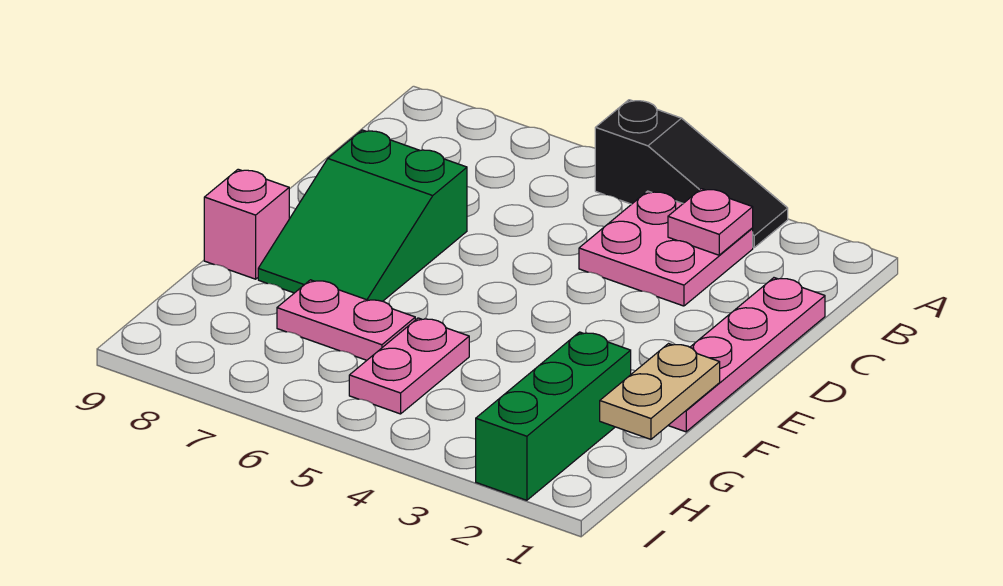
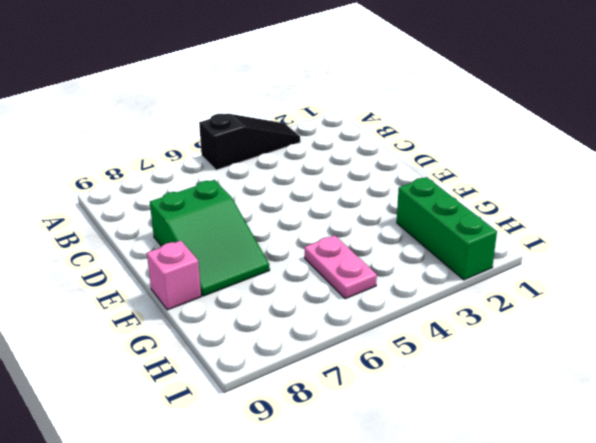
none -> pink 2x2 plate [579,191,753,306]
none -> pink 1x4 plate [668,278,825,432]

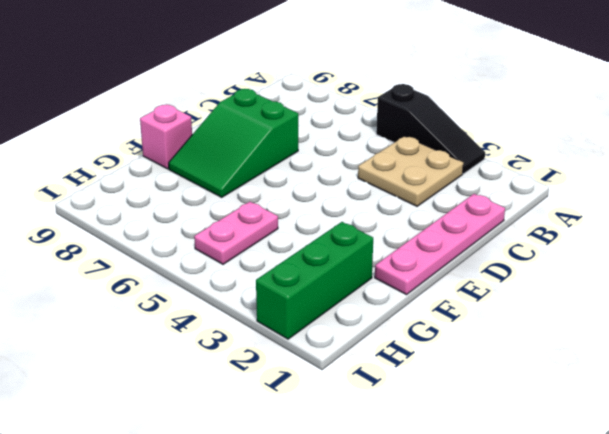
tan 2x2 plate [358,136,463,206] -> pink 2x2 plate [579,191,753,306]
none -> pink 1x2 plate [277,280,415,360]
none -> pink 1x1 plate [668,189,753,255]

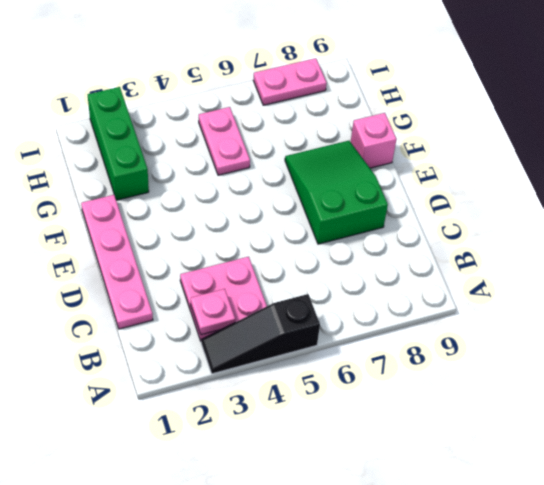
pink 1x2 plate [253,58,327,105] -> pink 1x2 plate moved to [277,280,415,360]
none -> tan 1x2 plate [600,344,720,439]

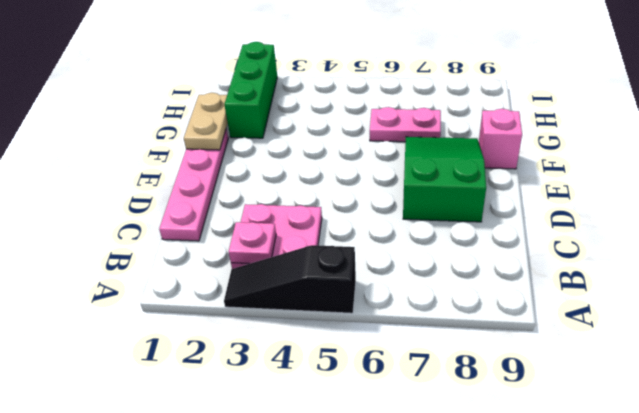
none -> pink 1x2 plate [349,318,469,414]

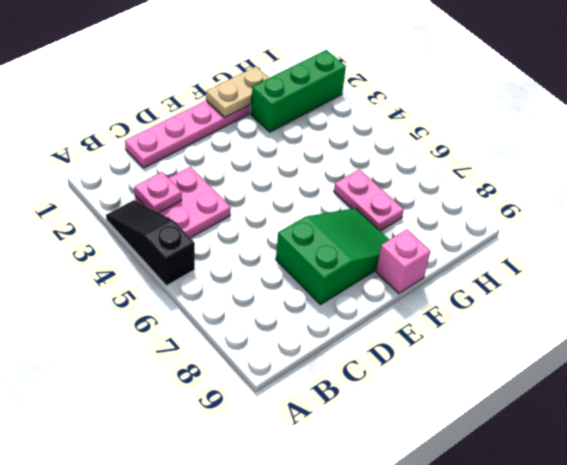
none -> pink 1x2 plate [349,318,469,414]

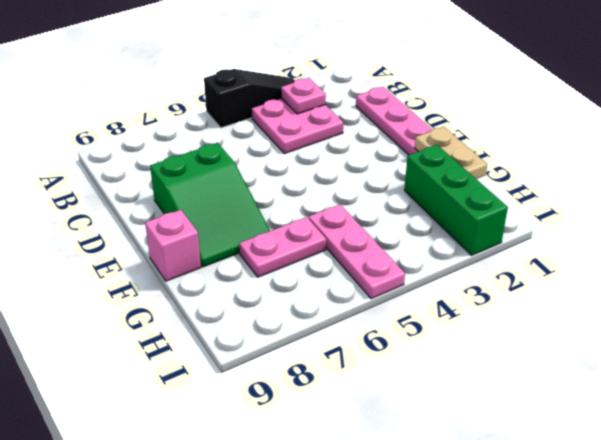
pink 1x3 plate [309,205,405,299] -> pink 1x2 plate [349,318,469,414]

